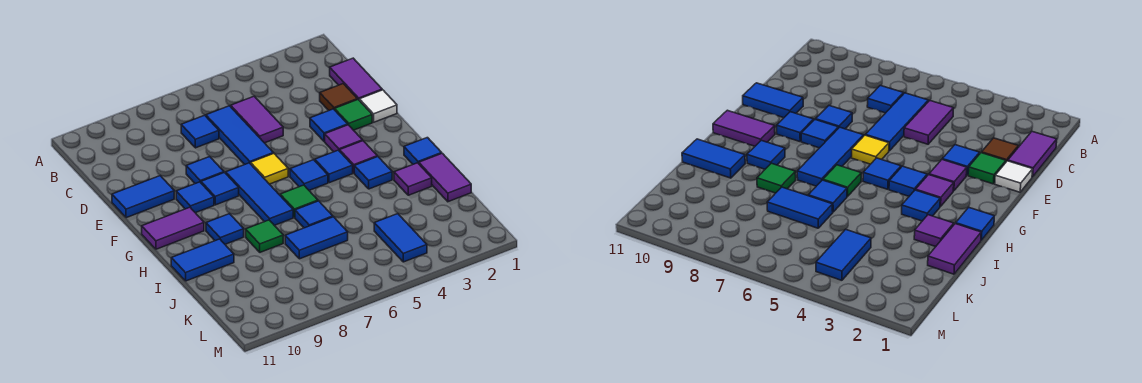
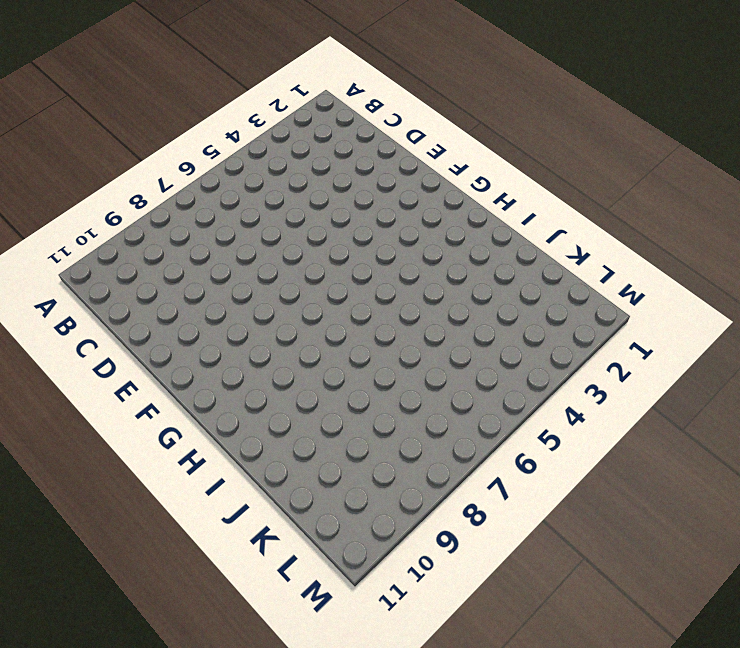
none -> purple 1x2 tile [330,58,382,100]
none -> purple 1x2 tile [231,96,283,143]
none -> blue 1x3 tile [206,106,273,164]
none -> blue 1x1 tile [181,115,219,148]

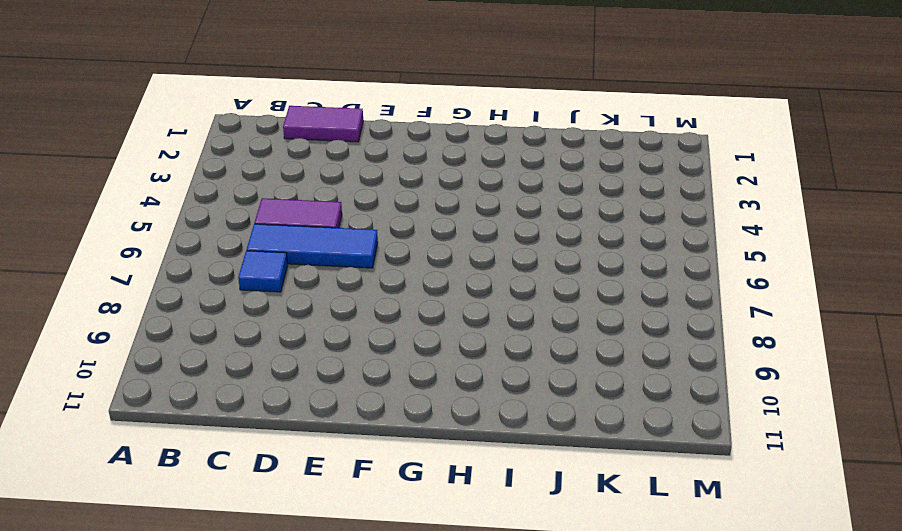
none -> brown 1x1 tile [320,84,357,110]
none -> white 1x1 tile [359,90,397,122]
none -> green 1x1 tile [335,99,372,130]
none -> blue 1x1 tile [310,109,348,141]

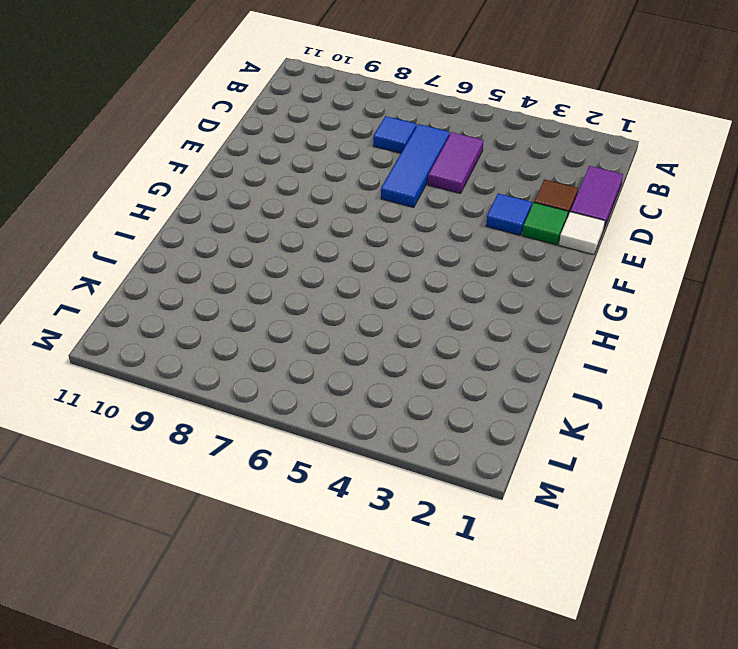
none -> blue 1x1 tile [186,157,224,184]
none -> blue 1x2 tile [112,176,174,218]
none -> purple 1x1 tile [325,125,362,152]
none -> yellow 1x1 tile [251,153,288,184]

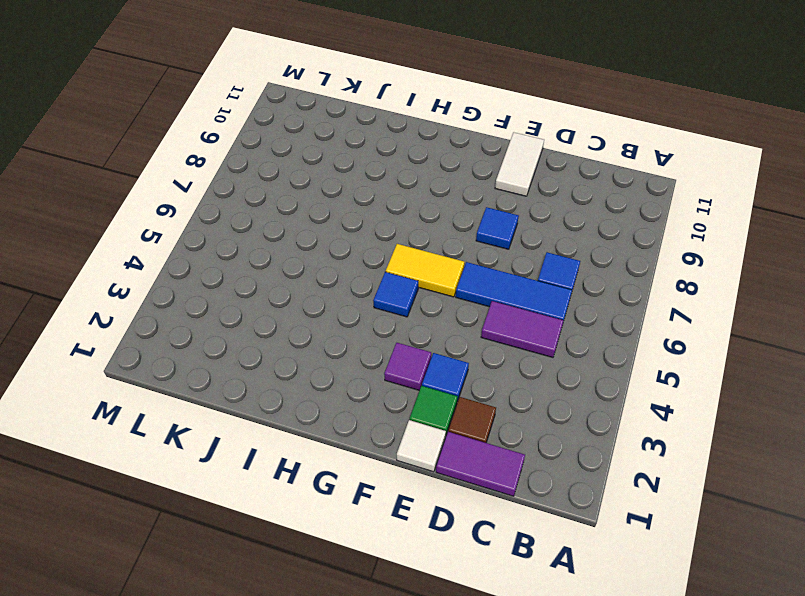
white 1x2 tile [495,132,544,196] -> blue 1x2 tile [112,176,174,218]
yellow 1x2 tile [386,244,464,297] -> yellow 1x1 tile [251,153,288,184]
none -> blue 1x3 tile [226,163,293,225]
none -> blue 1x1 tile [201,173,239,205]
none -> blue 1x1 tile [176,182,214,213]
none -> purple 1x1 tile [340,141,377,173]

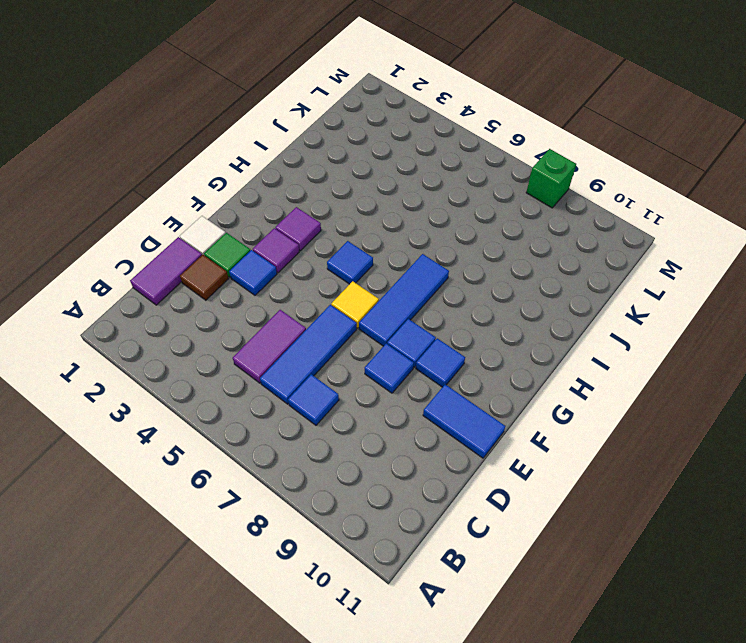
green 1x1 brick [526,149,576,208] -> none
none -> blue 1x1 tile [315,150,353,183]
none -> purple 1x2 tile [142,207,204,249]
none -> blue 1x1 tile [404,138,442,164]
none -> blue 1x1 tile [354,157,392,189]

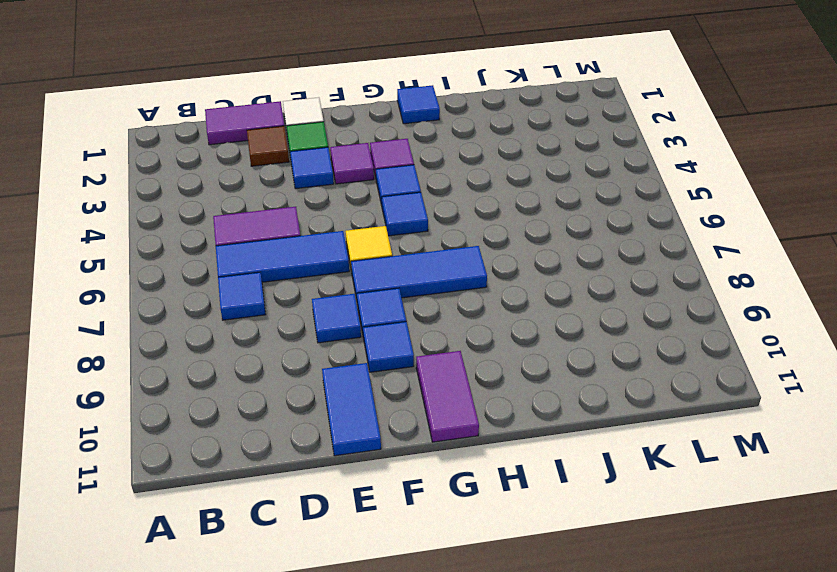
none -> blue 1x1 tile [354,157,392,189]
none -> green 1x1 tile [280,185,318,218]
none -> blue 1x1 tile [206,214,244,244]
none -> purple 1x2 tile [419,153,471,202]

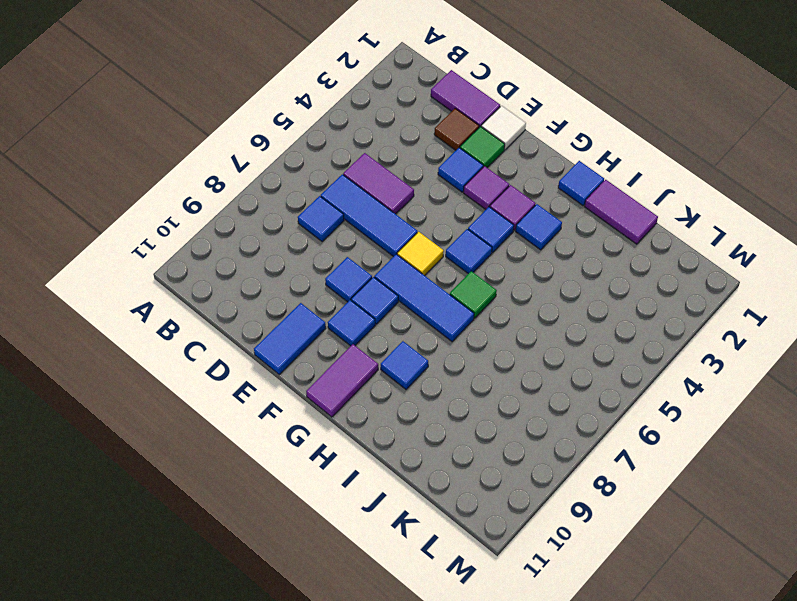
none -> purple 1x1 tile [394,163,432,195]
none -> blue 1x1 tile [295,201,333,228]
none -> green 1x1 tile [246,220,283,252]
none -> blue 1x2 tile [171,239,234,281]

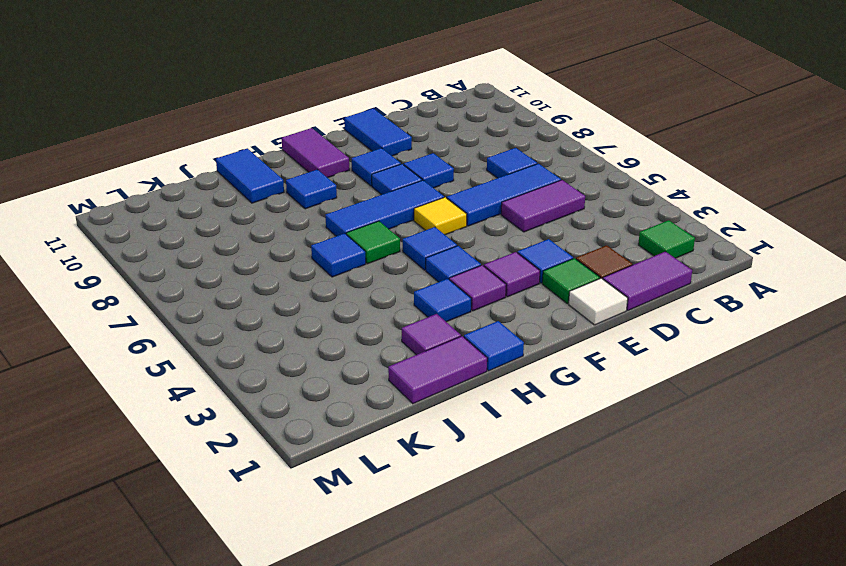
green 1x1 tile [638,220,695,258] -> green 1x1 tile moved to [246,220,283,252]
none -> blue 1x2 tile [285,217,348,259]
none -> blue 1x2 tile [374,214,427,262]

